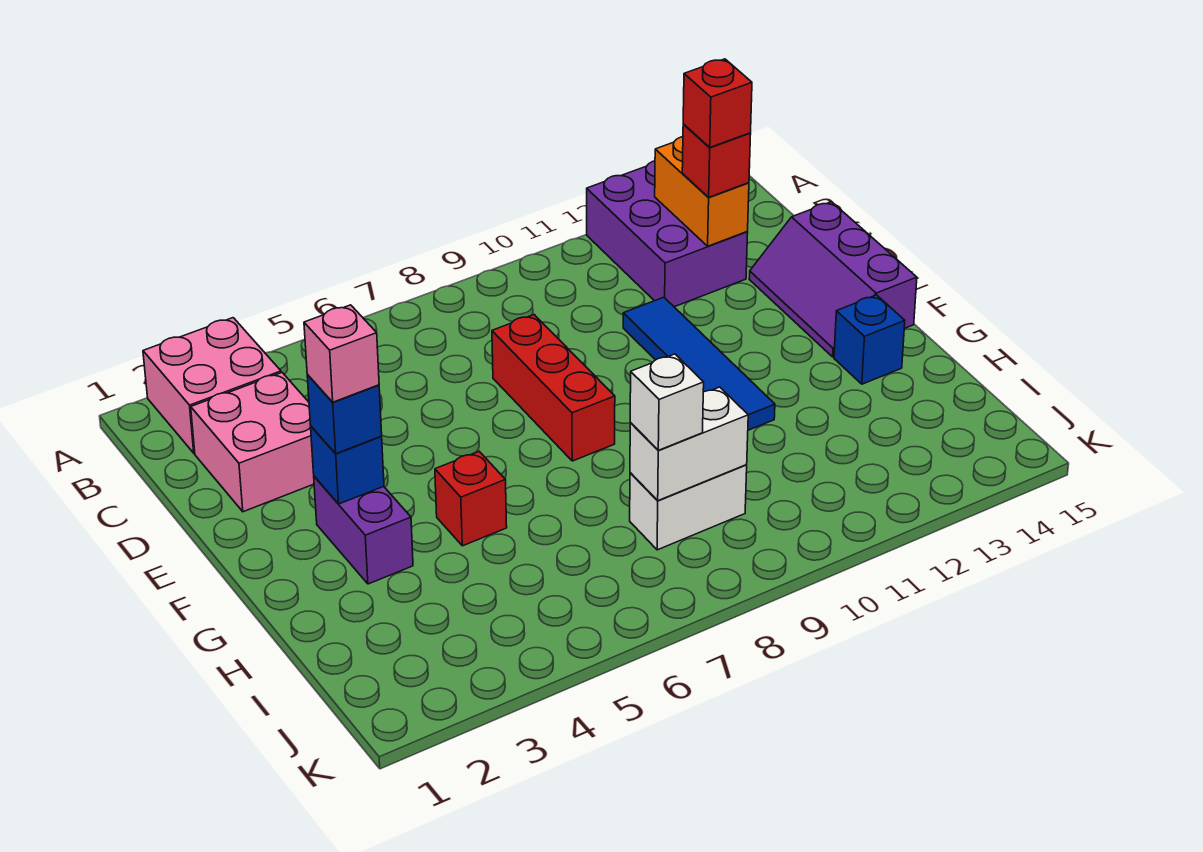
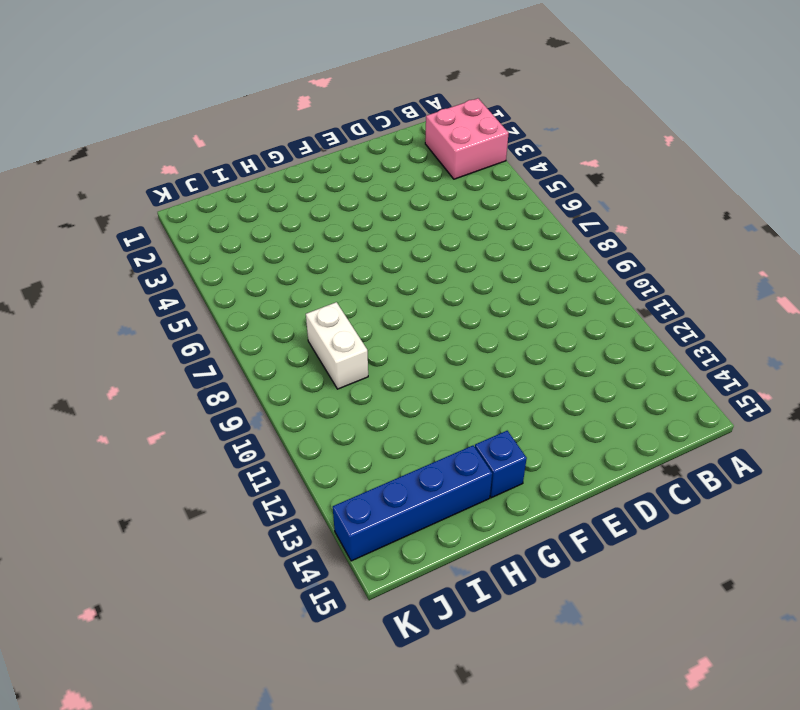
blue 1x4 brick [333,445,492,561] -> none
none -> purple 2x3 brick [587,161,748,307]
none -> pink 2x2 brick [191,373,314,512]
none -> red 1x3 brick [492,315,615,461]

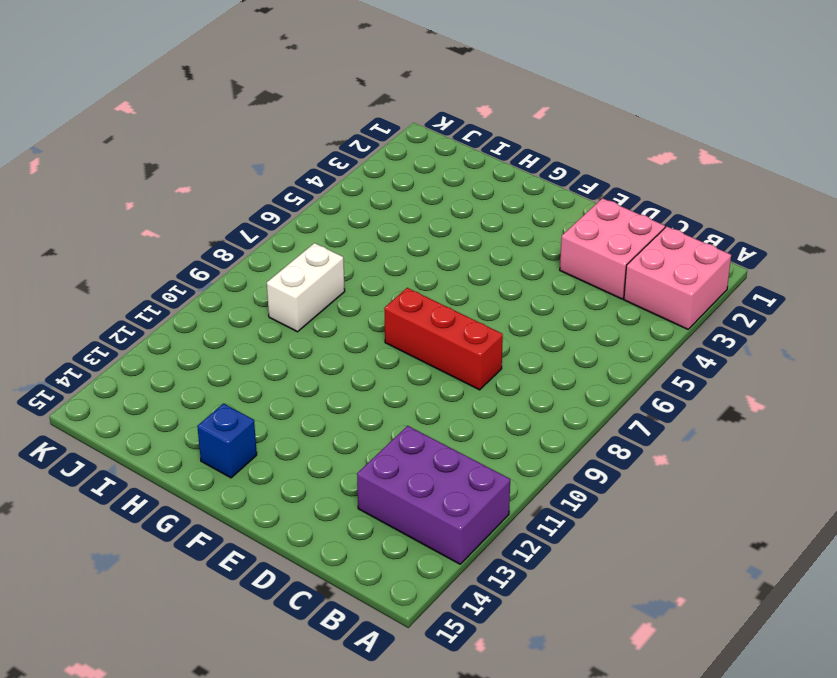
none -> blue 1x4 tile [623,297,775,430]
none -> purple 2x3 slope [749,202,917,357]
none -> purple 1x2 brick [314,477,413,584]

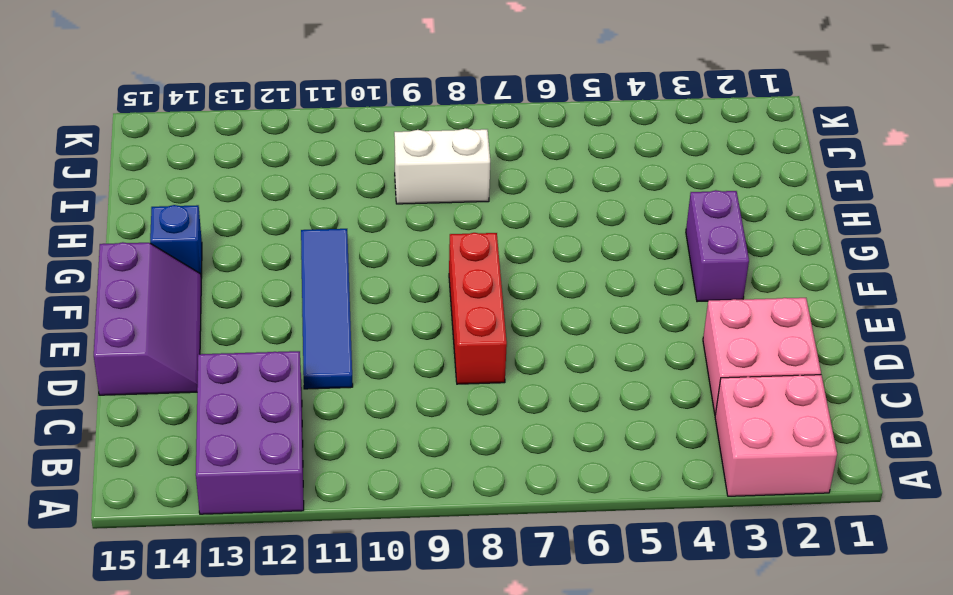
none -> red 1x1 brick [435,452,507,546]
none -> orange 1x2 brick [655,137,749,246]
none -> blue 1x1 brick [311,426,384,504]

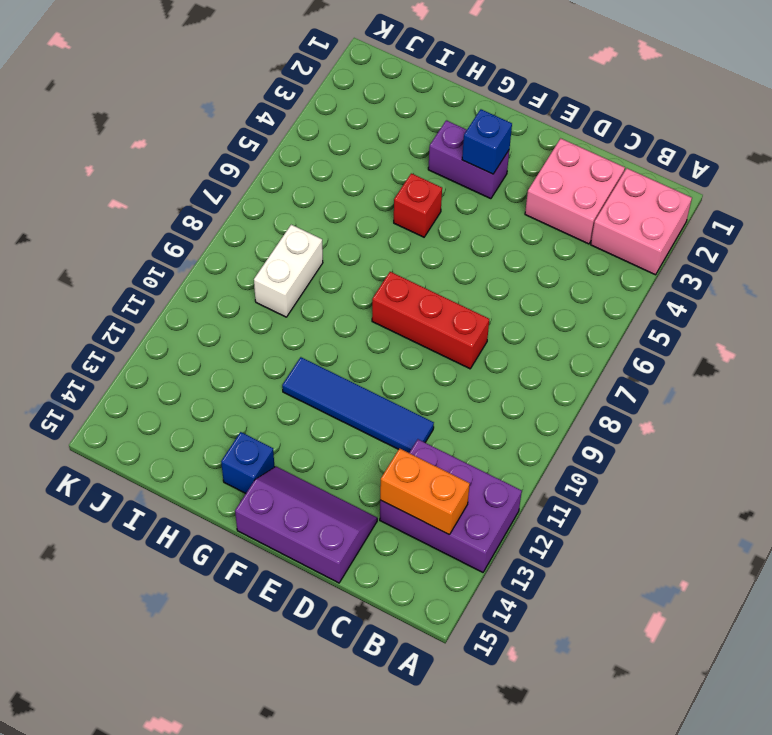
none -> white 1x2 brick [630,387,748,501]
none -> red 1x1 brick [682,124,751,197]
none -> blue 1x1 brick [307,375,382,454]

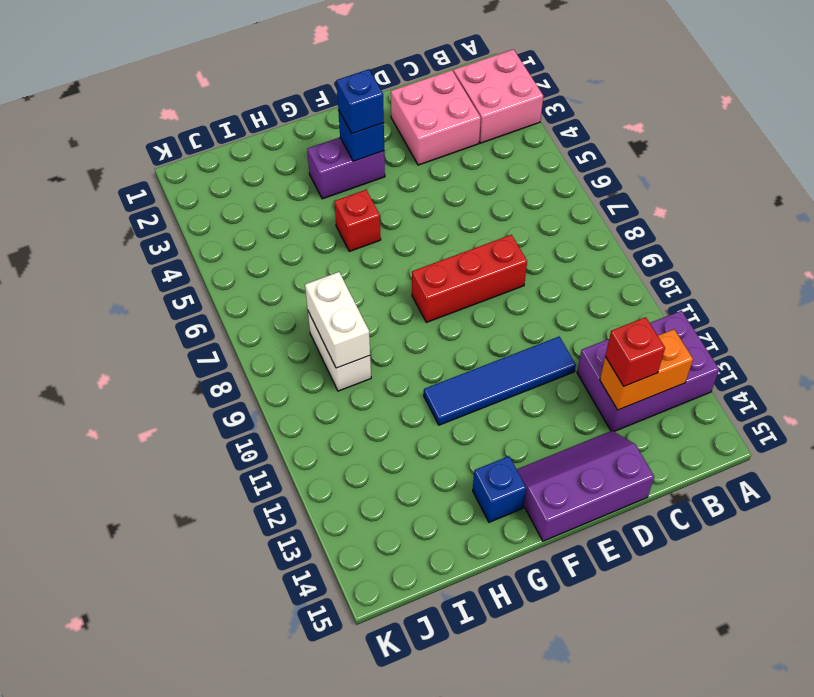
none -> white 1x1 brick [630,354,704,450]
none -> red 1x1 brick [683,59,752,147]
none -> pink 1x1 brick [304,305,379,402]

